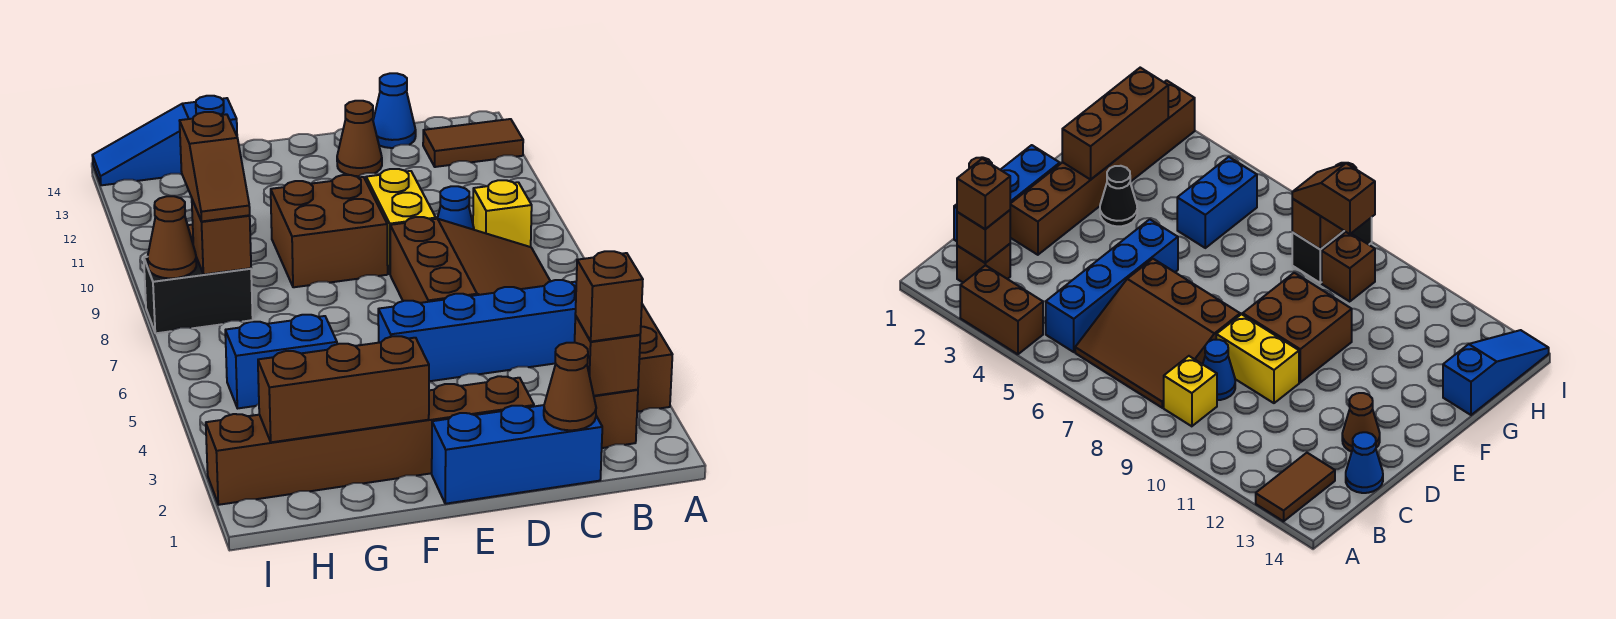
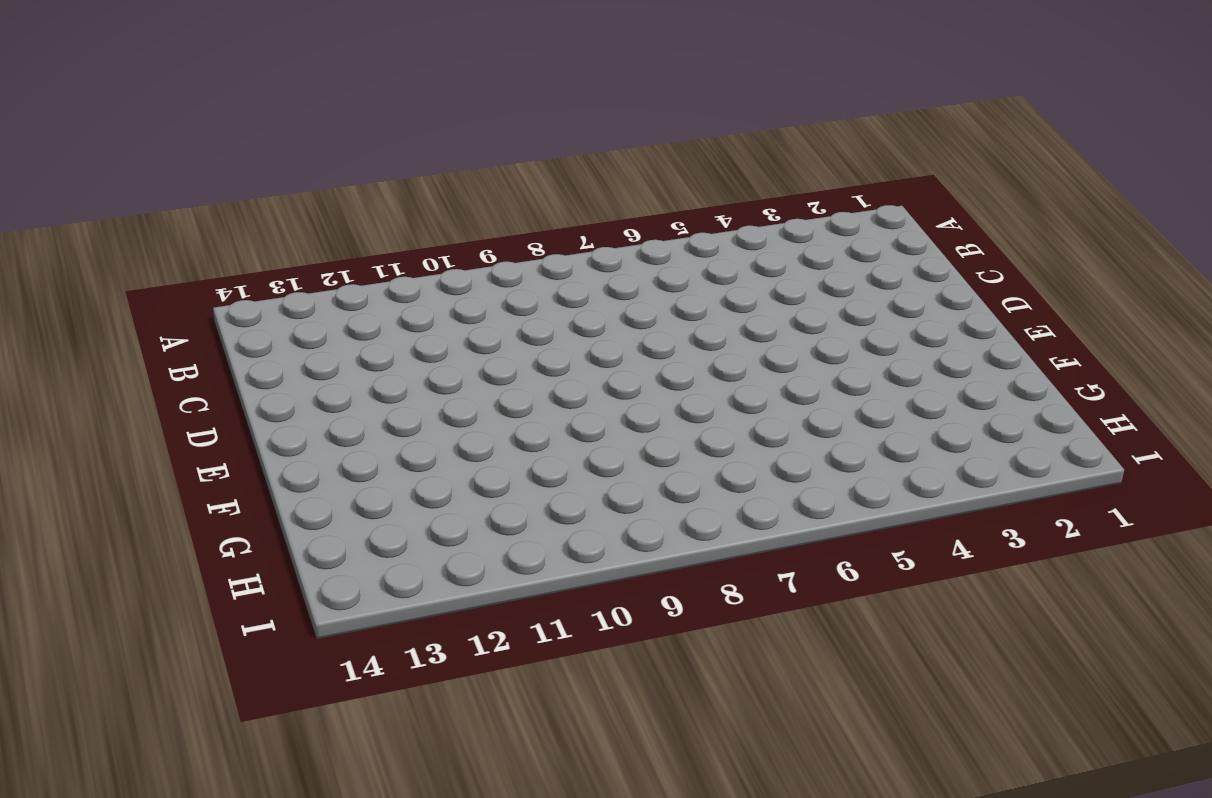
none -> brown 1x2 brick [637,304,672,412]
none -> brown 1x2 tile [423,119,523,167]
none -> brown 1x1 brick [594,390,638,448]

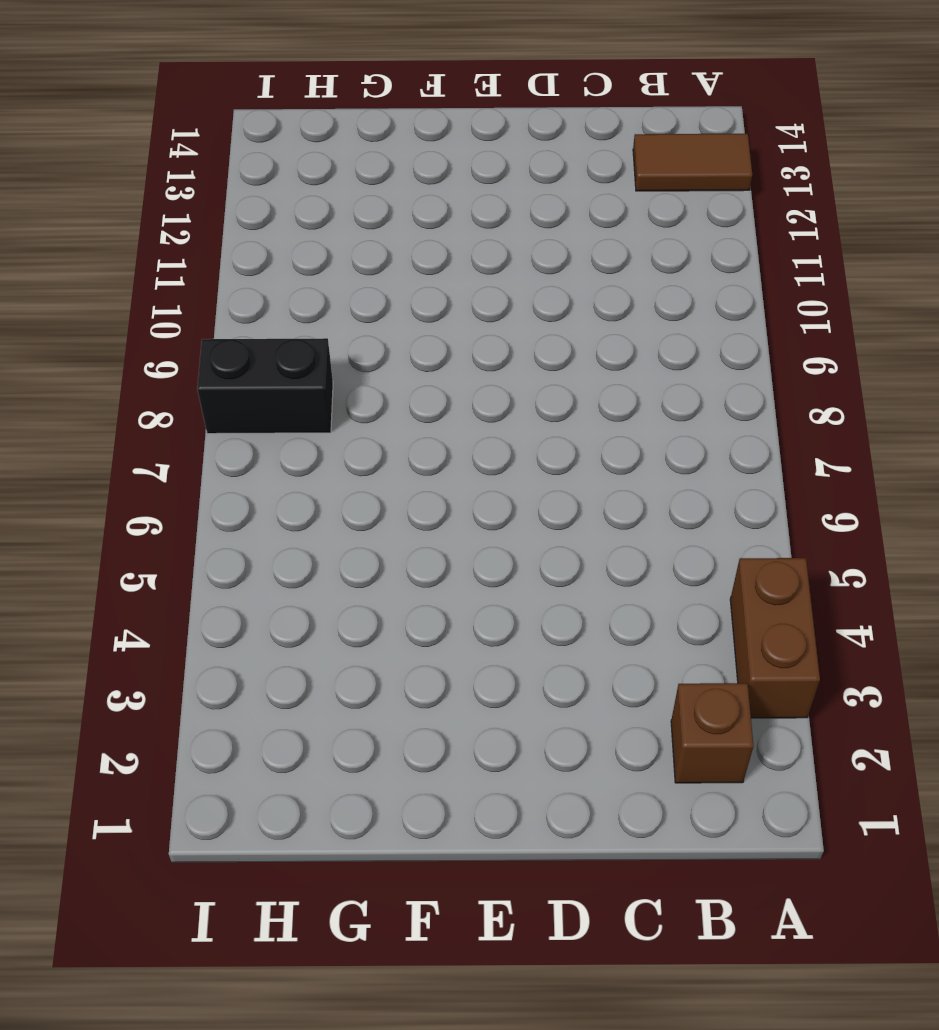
none -> blue 1x4 brick [378,280,576,381]
none -> brown 3x3 slope [390,217,550,303]
none -> yellow 1x1 brick [473,180,532,247]

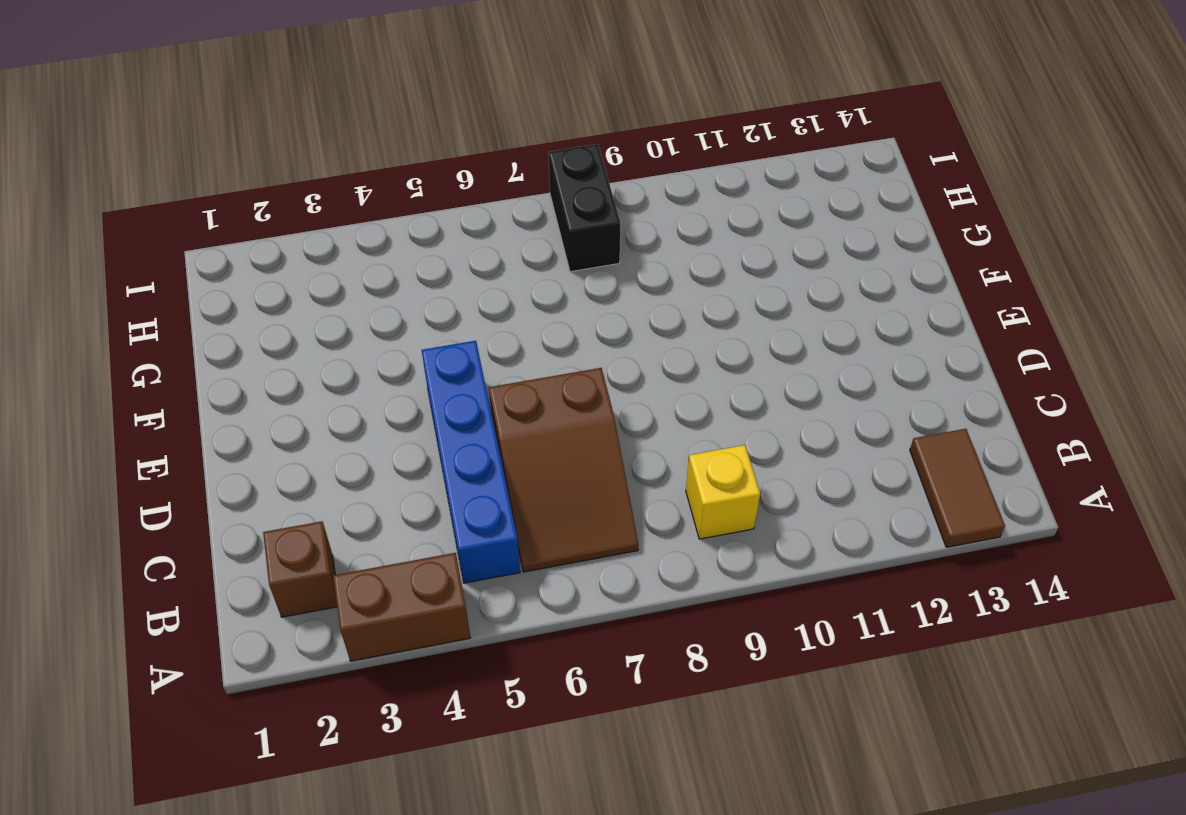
brown 2x3 slope [489,368,638,572] -> brown 3x3 slope [390,217,550,303]
none -> blue 1x3 brick [432,405,602,504]
none -> blue 1x1 cone [437,186,474,230]
none -> blue 1x1 cone [373,73,416,148]

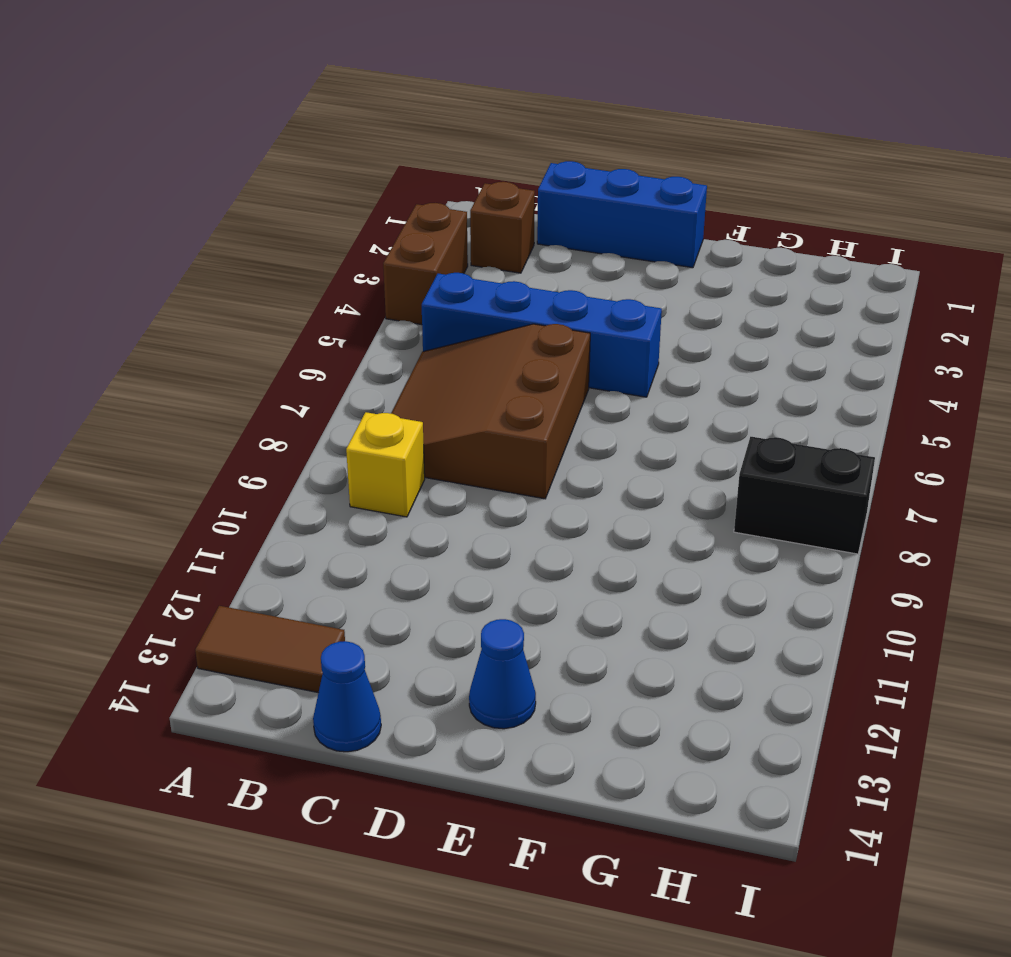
blue 1x1 cone [469,619,536,729] -> blue 1x1 cone moved to [437,186,474,230]
none -> brown 1x6 brick [206,376,534,505]
none -> yellow 1x2 brick [366,169,436,274]
none -> brown 1x1 cone [337,101,382,176]

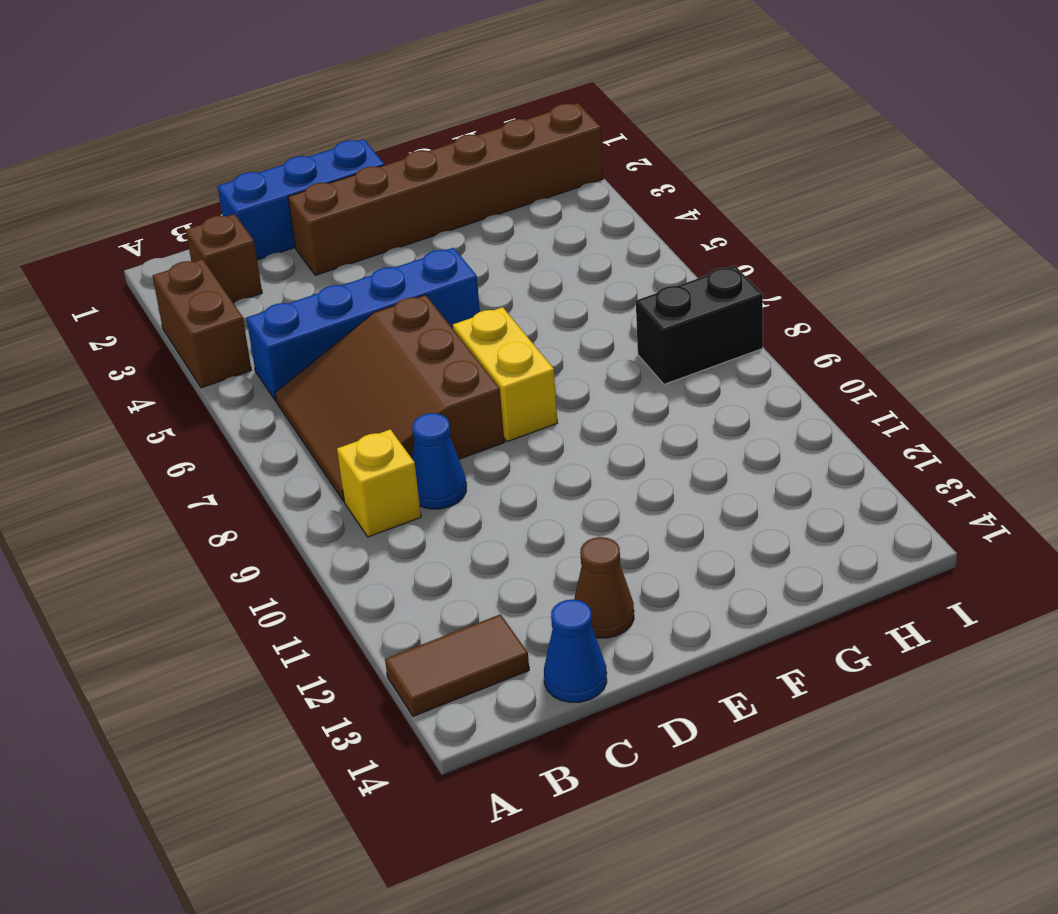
yellow 1x2 brick [453,307,558,442] -> yellow 1x2 brick moved to [366,169,436,274]
none -> brown 2x2 brick [271,175,388,287]
none -> black 1x1 cone [1100,166,1137,226]
none -> blue 1x2 brick [225,315,337,408]

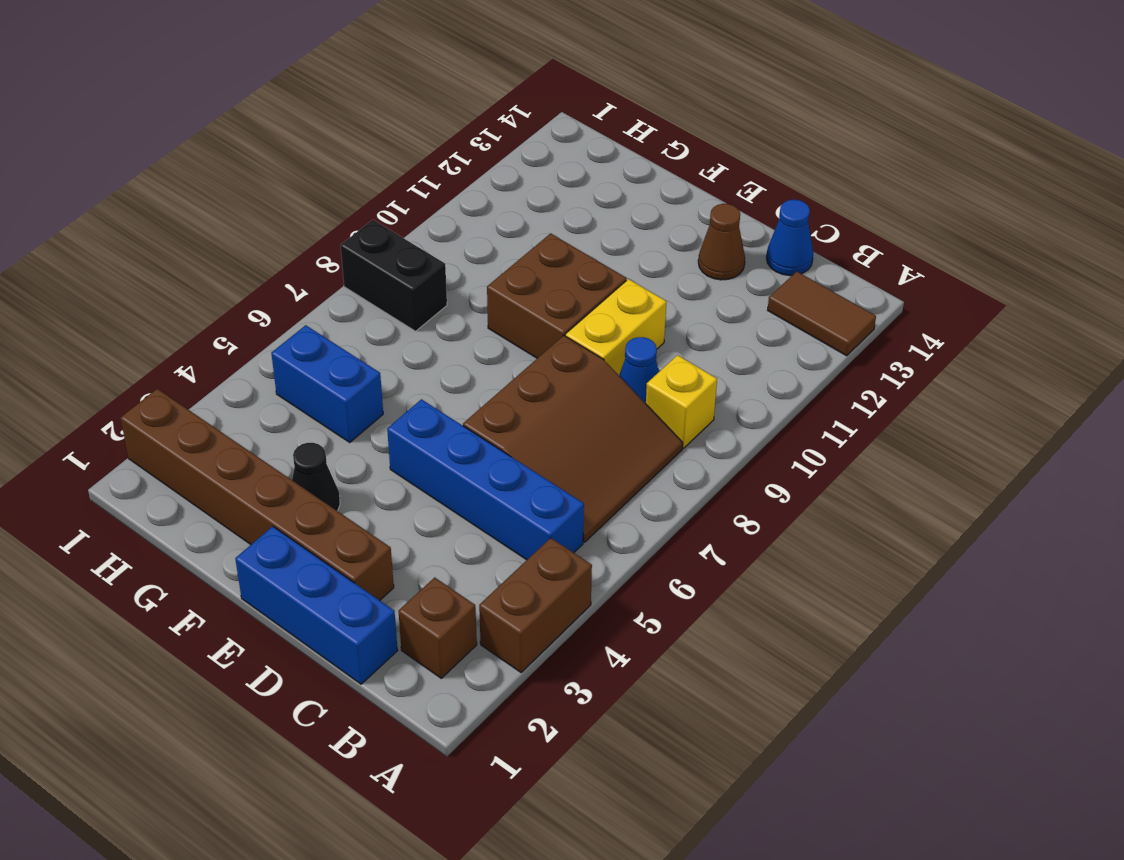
none -> blue 1x3 slope [92,96,237,185]
none -> brown 1x1 brick [1322,232,1375,302]
none -> brown 1x1 brick [575,316,640,396]

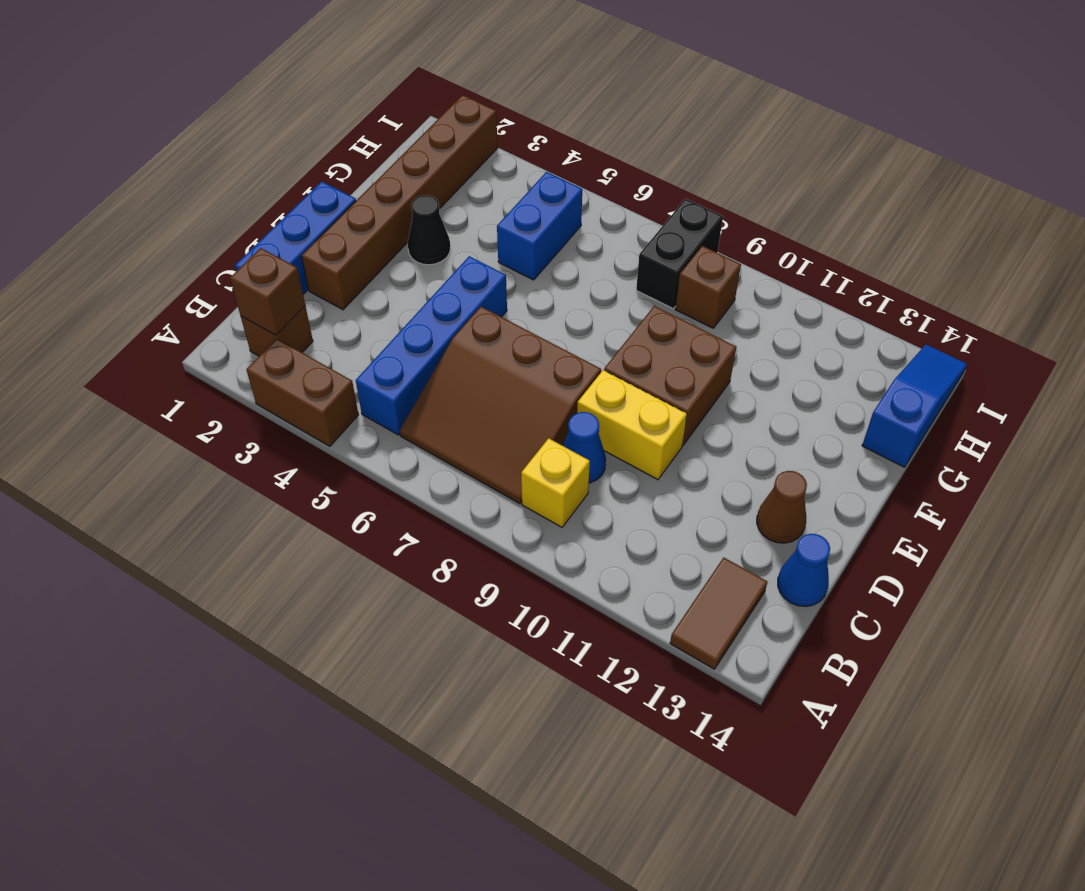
none -> brown 1x1 cone [544,343,596,430]
none -> brown 1x3 brick [258,336,429,442]
none -> brown 1x1 brick [192,200,251,274]

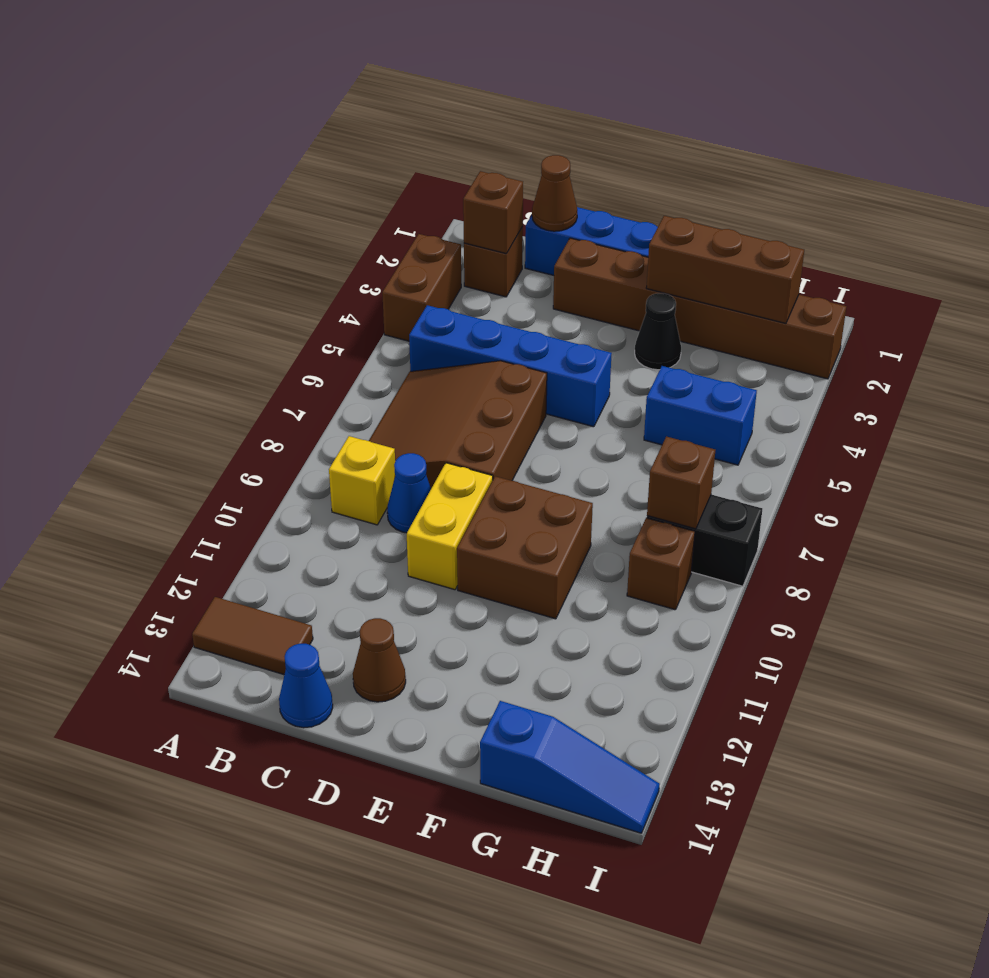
none -> brown 1x1 cone [148,196,196,278]
none -> brown 1x1 brick [575,251,643,342]
none -> brown 1x2 slope [180,112,250,221]

